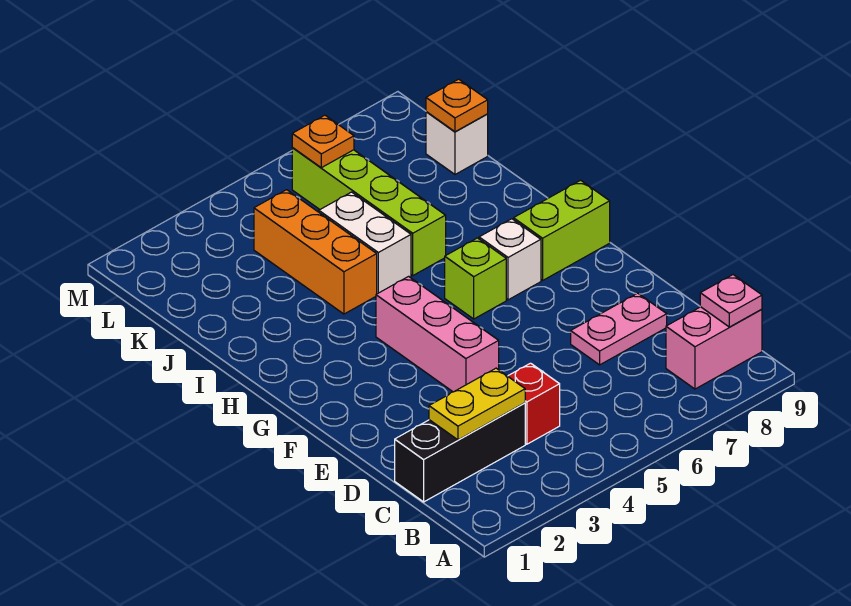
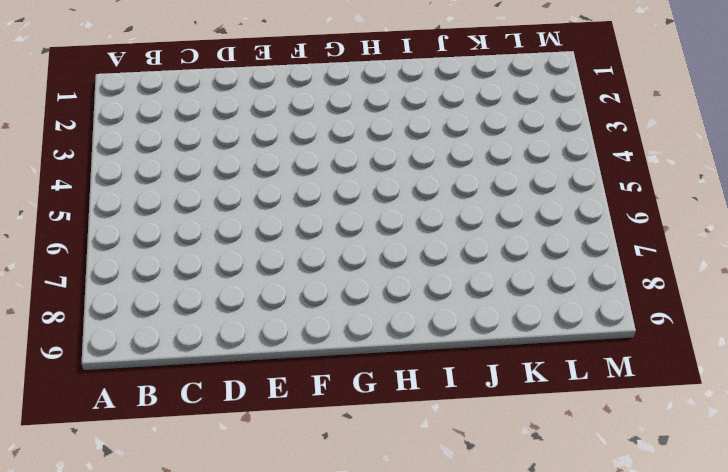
none -> pink 1x2 brick [666,307,762,389]
none -> black 1x3 brick [395,403,525,502]
none -> red 1x1 brick [508,363,560,444]

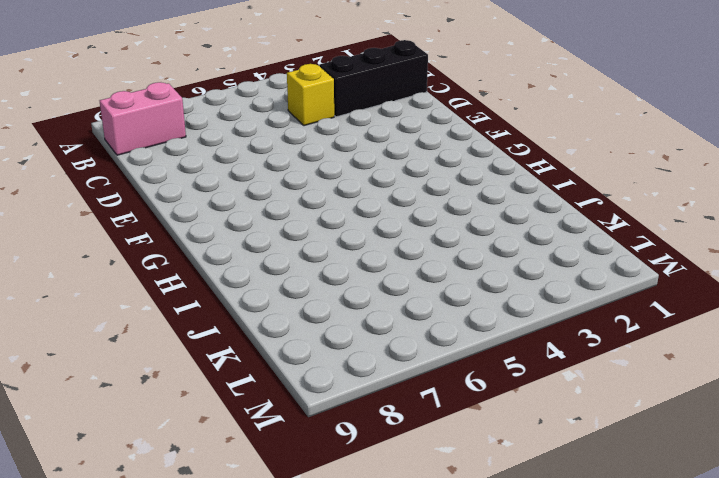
yellow 1x1 brick [287,64,334,126] -> red 1x1 brick [508,363,560,444]
none -> pink 1x2 plate [571,293,667,365]
none -> pink 1x3 brick [376,276,499,392]
none -> lime 1x1 brick [445,238,506,319]

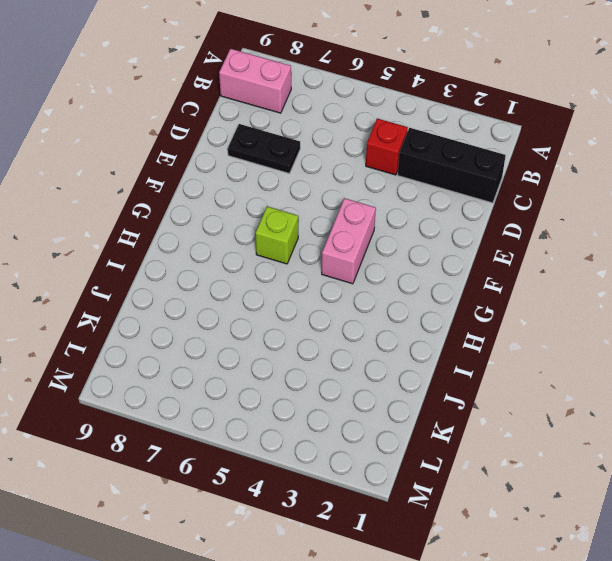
black 1x2 plate [228,124,300,174] -> pink 1x2 plate [571,293,667,365]
pink 1x2 brick [322,198,376,284] -> pink 1x3 brick [376,276,499,392]
none -> white 1x1 brick [479,219,541,300]
none -> lime 1x2 brick [514,180,610,280]
none -> orange 1x3 brick [254,190,377,314]

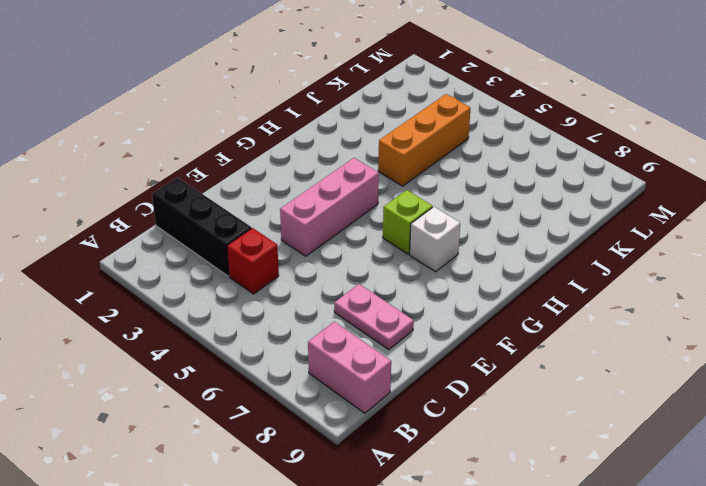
none -> lime 1x2 brick [514,180,610,280]
none -> white 1x2 brick [319,192,411,294]
none -> lime 1x4 brick [292,148,446,275]

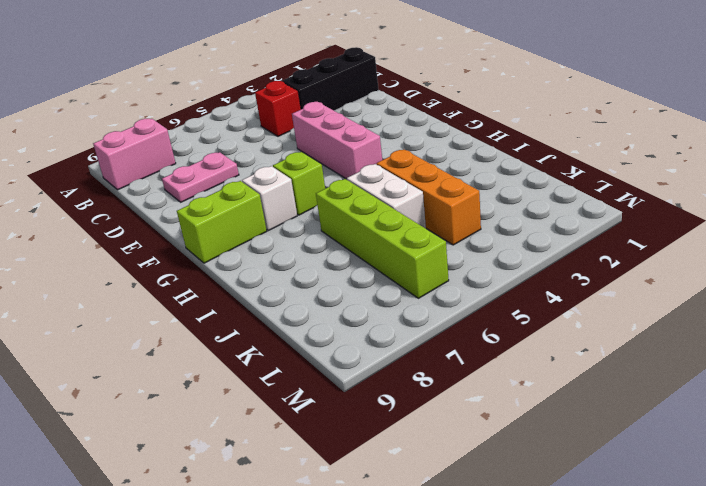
none -> white 1x1 brick [426,112,488,174]
none -> pink 1x1 plate [700,275,762,327]
none -> yellow 1x2 plate [429,368,525,440]

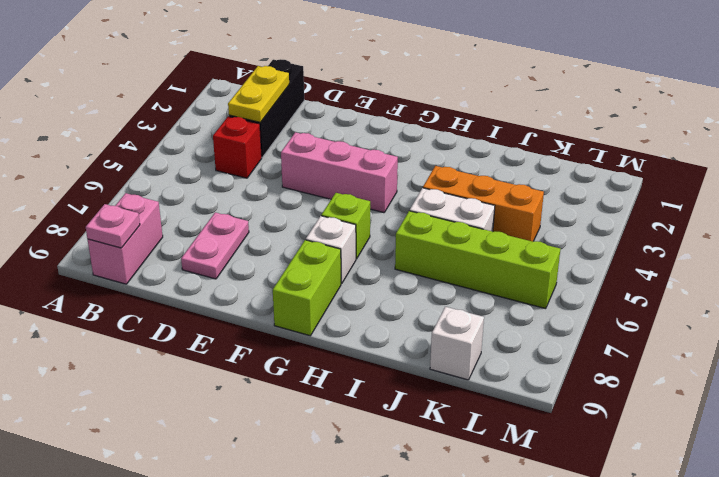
none -> orange 1x1 plate [426,79,488,132]
none -> orange 1x1 plate [292,115,354,168]

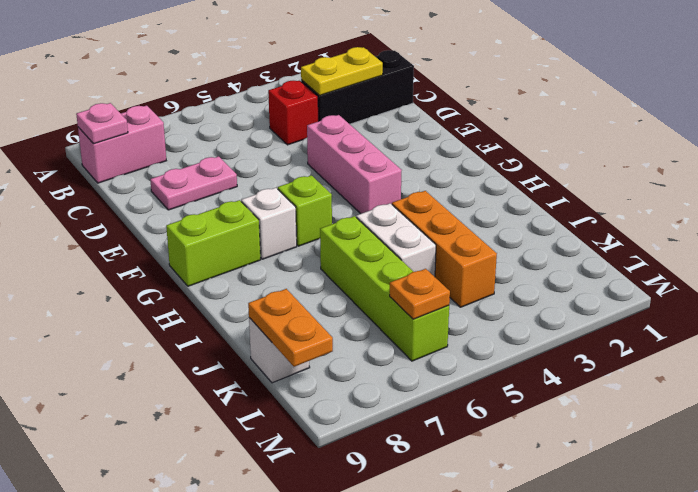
orange 1x2 plate [248,289,333,367] -> orange 1x1 plate [426,79,488,132]

